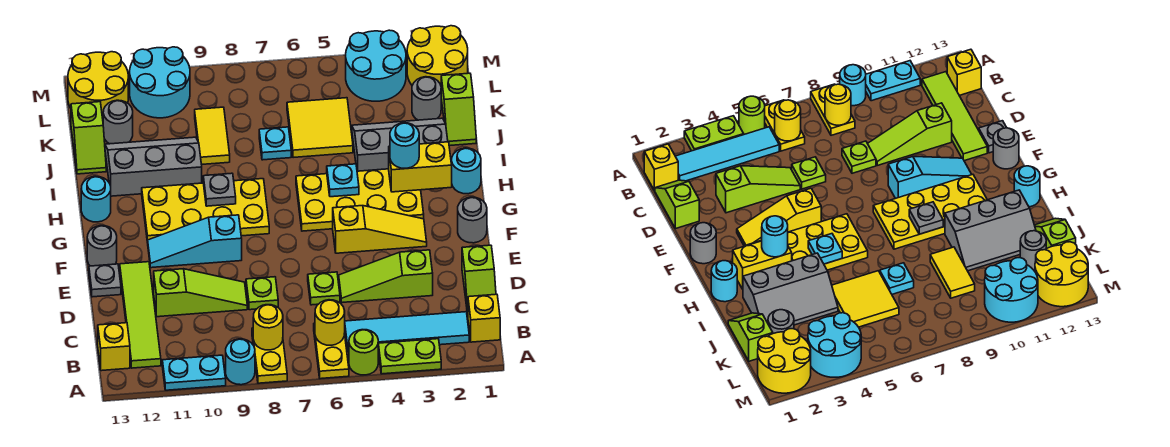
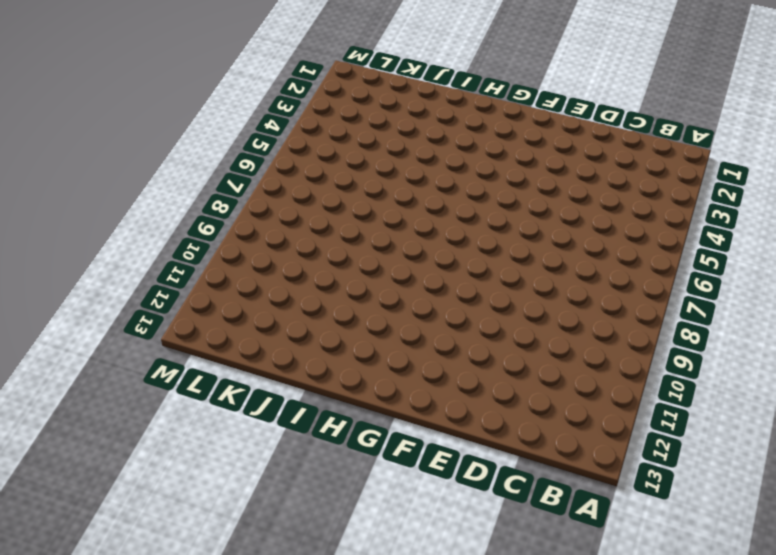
none -> lime 1x2 plate [378,339,441,374]
none -> lime 1x1 round brick [349,330,378,375]
none -> yellow 1x2 plate [314,323,349,379]
none -> yellow 1x2 plate [252,328,287,383]

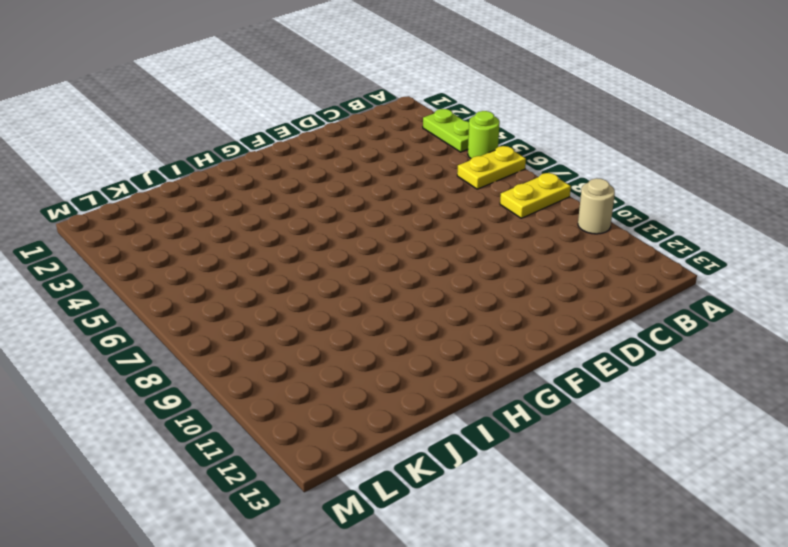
tan 1x1 round brick [578,178,615,234] -> cyan 1x2 plate [162,355,226,390]
none -> cyan 1x1 round brick [226,339,255,385]
none -> yellow 1x1 brick [468,294,500,342]
none -> cyan 1x4 tile [345,312,469,352]
none -> lime 1x4 tile [120,262,161,368]

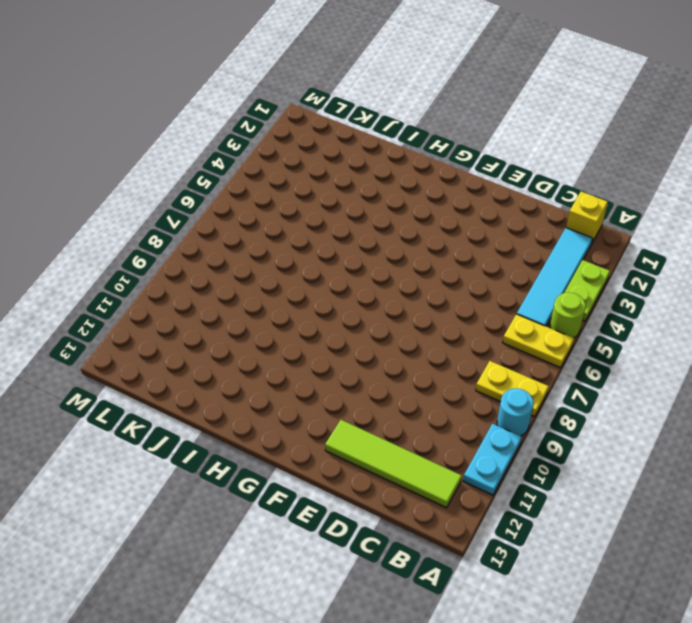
none -> yellow 1x1 brick [98,323,130,371]
none -> lime 1x2 slope [462,245,496,315]
none -> lime 1x3 slope [339,250,433,302]
none -> lime 1x1 plate [308,272,340,305]

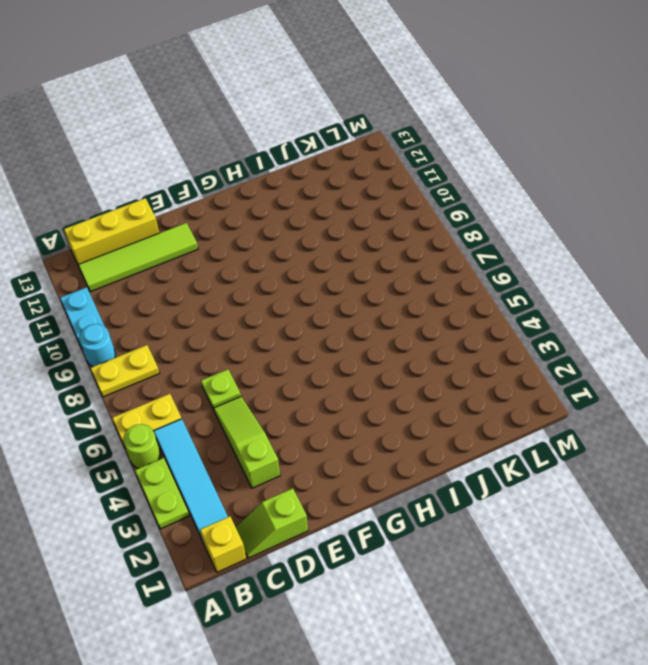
yellow 1x3 brick [64,198,159,267] -> yellow 1x1 brick [98,323,130,371]
none -> lime 1x1 plate [246,277,278,310]
none -> lime 1x3 slope [154,269,247,317]
none -> grey 1x1 plate [89,264,121,297]
none -> grey 1x1 round brick [458,197,487,243]

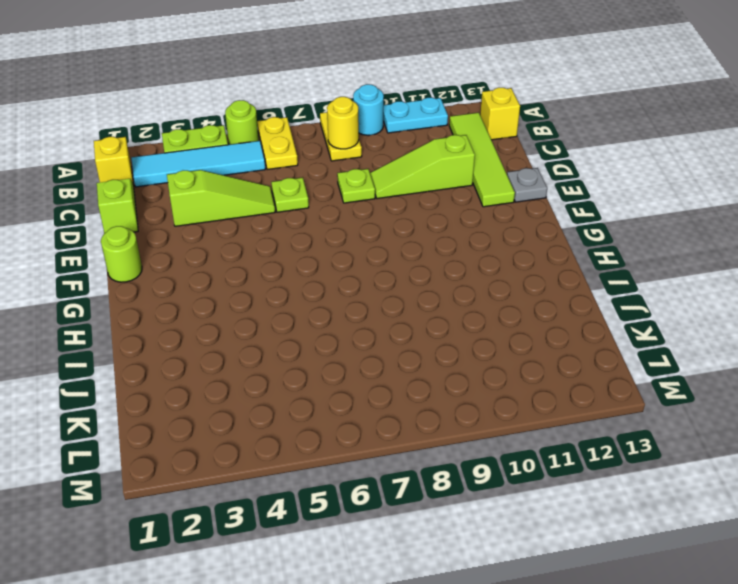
lime 1x1 round brick [101,226,142,282] -> grey 1x1 round brick [458,197,487,243]
none -> yellow 1x3 slope [333,206,427,253]
none -> cyan 1x3 slope [148,215,242,268]
none -> grey 1x1 round brick [87,226,117,266]
none -> yellow 2x4 plate [296,169,424,231]

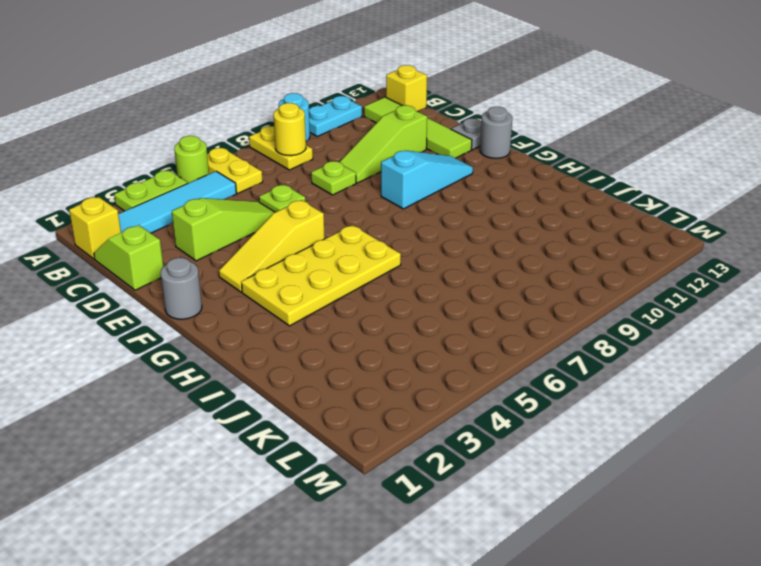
none -> yellow 2x4 plate [142,179,269,243]
none -> cyan 1x1 round brick [452,148,481,194]
none -> cyan 1x1 round brick [81,176,111,222]
none -> grey 2x3 slope [352,118,448,171]

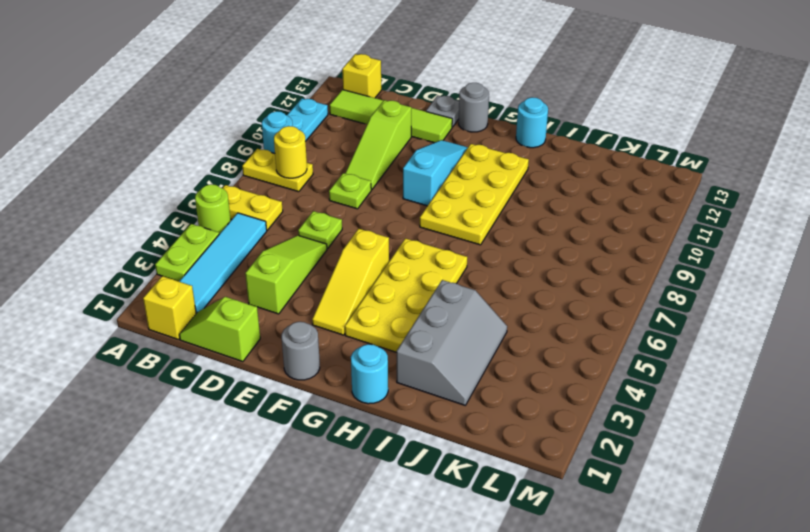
none -> grey 2x3 slope [105,137,202,196]
none -> lime 1x2 slope [441,73,476,146]
none -> yellow 2x2 tile [287,98,353,158]
none -> cyan 1x1 plate [259,127,291,160]

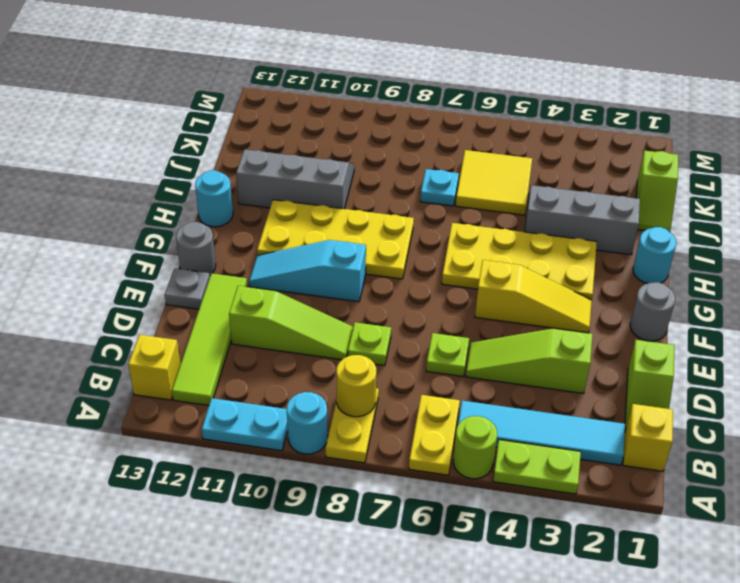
none -> yellow 1x2 tile [195,107,230,165]
none -> lime 1x2 slope [71,102,106,174]
none -> grey 1x1 round brick [412,77,441,120]
none -> grey 1x1 round brick [103,100,133,144]

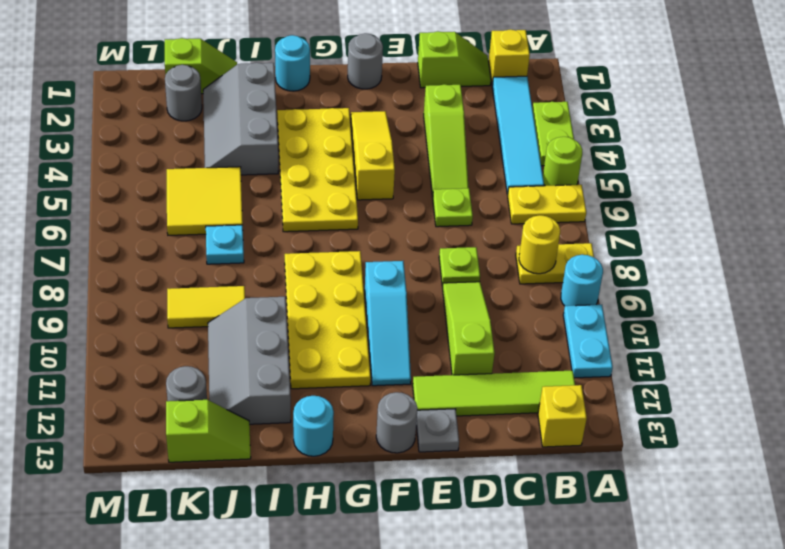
none -> yellow 2x2 round brick [407,26,468,85]
none -> cyan 2x2 round brick [346,30,406,101]
none -> cyan 2x2 round brick [130,47,190,118]
none -> yellow 2x2 round brick [68,52,128,118]

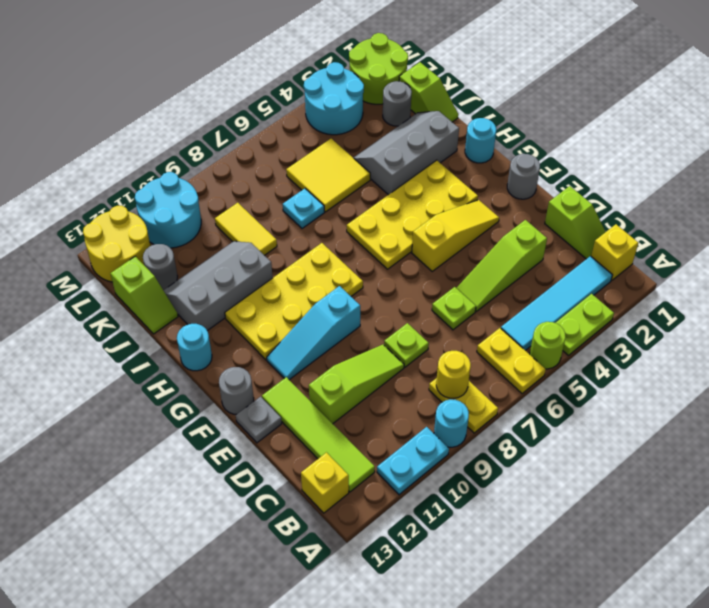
lime 2x2 round brick [349,33,408,104] -> yellow 2x2 round brick [407,26,468,85]
none -> yellow 1x1 round brick [315,300,345,345]
none -> yellow 1x2 brick [389,142,452,192]
none -> cyan 1x1 plate [327,164,359,197]
none -> grey 1x1 plate [203,173,236,206]

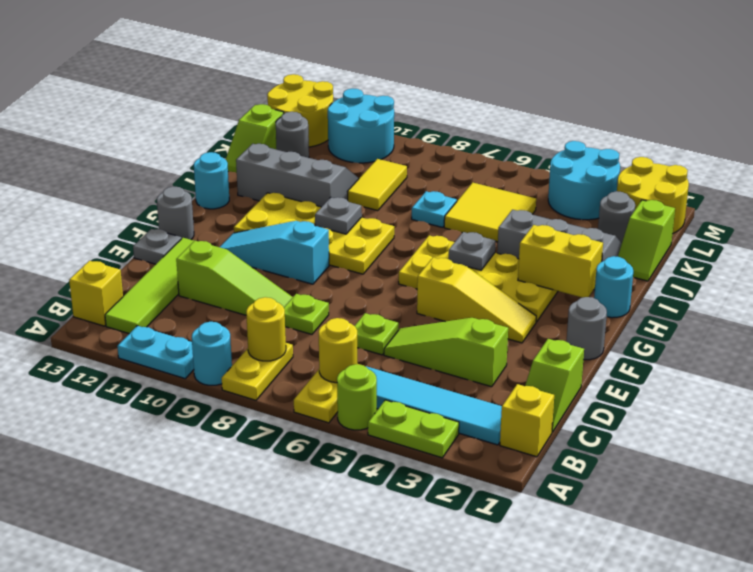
grey 1x1 plate [448,232,496,270] -> cyan 1x1 plate [327,164,359,197]
none -> cyan 1x1 round brick [390,123,419,168]

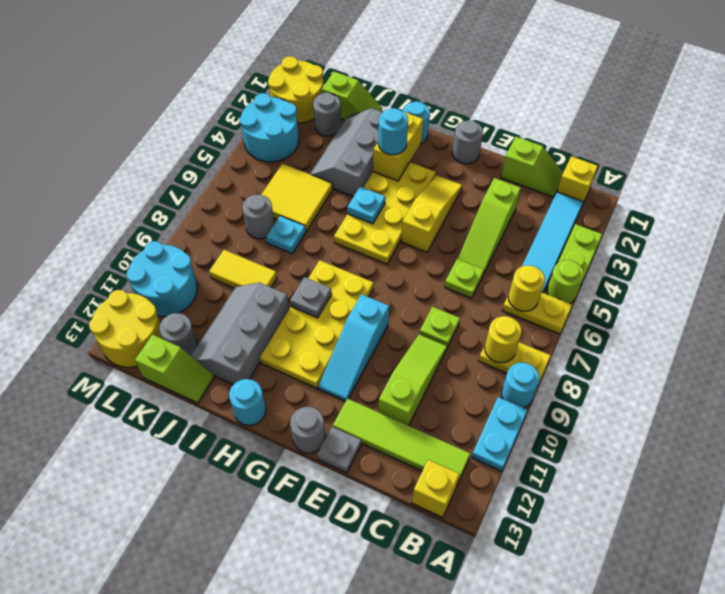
grey 1x1 round brick [243,195,274,239] -> none

